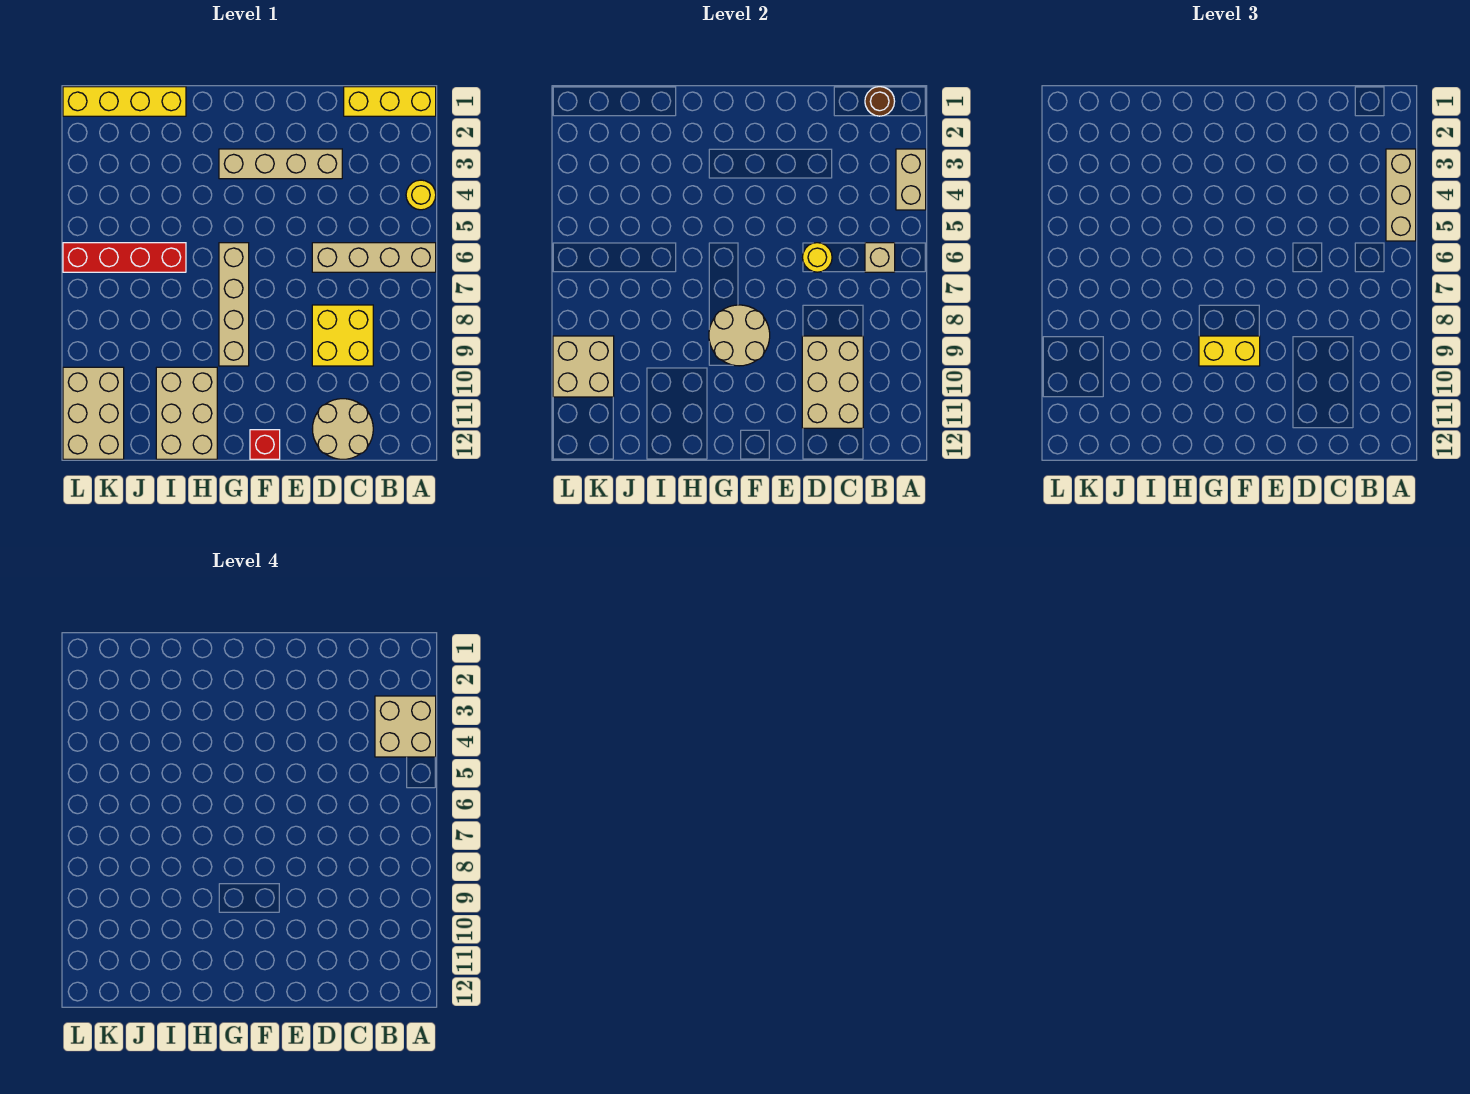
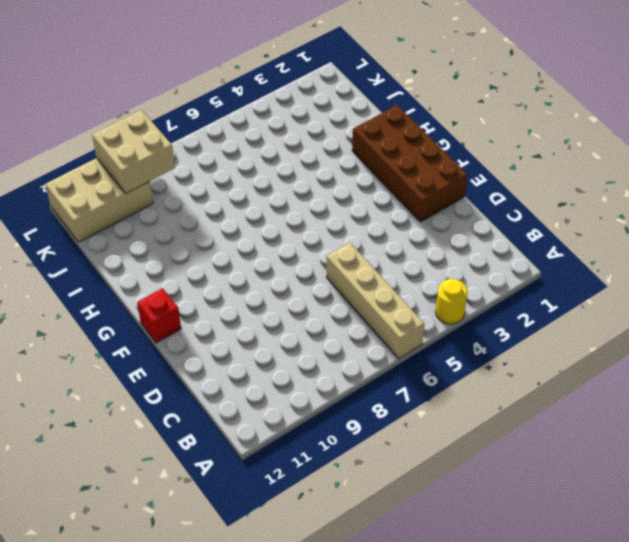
brown 2x4 brick [352,105,468,222] -> none
none -> yellow 1x3 brick [344,87,436,116]
none -> yellow 2x2 brick [312,305,373,366]
none -> tan 2x2 round brick [313,399,373,459]

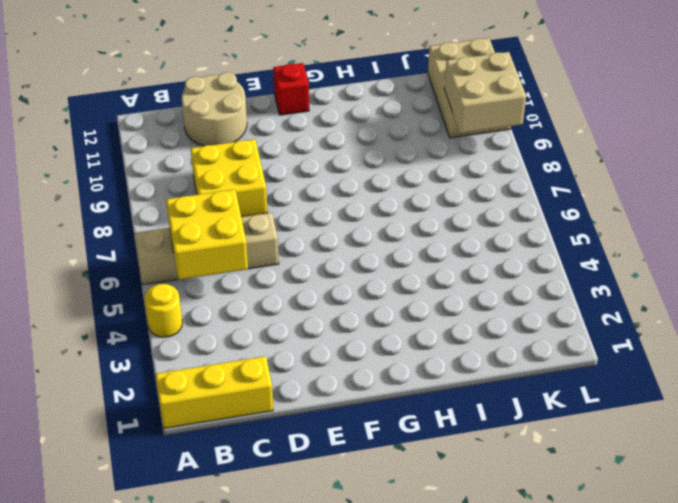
yellow 2x2 brick [166,189,248,279] -> tan 1x1 brick [865,243,895,272]
none -> tan 1x4 brick [219,149,342,179]
none -> tan 1x4 brick [219,243,249,366]
none -> tan 2x3 brick [156,367,217,459]

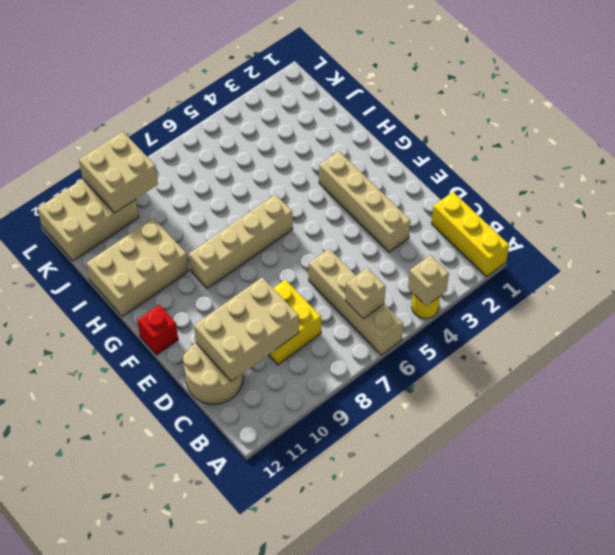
tan 1x1 brick [408,255,449,306] -> tan 1x2 brick [896,149,926,210]
none -> yellow 1x4 brick [63,87,186,116]
none -> red 1x4 brick [63,243,186,272]
none -> brown 1x1 round brick [865,87,895,116]

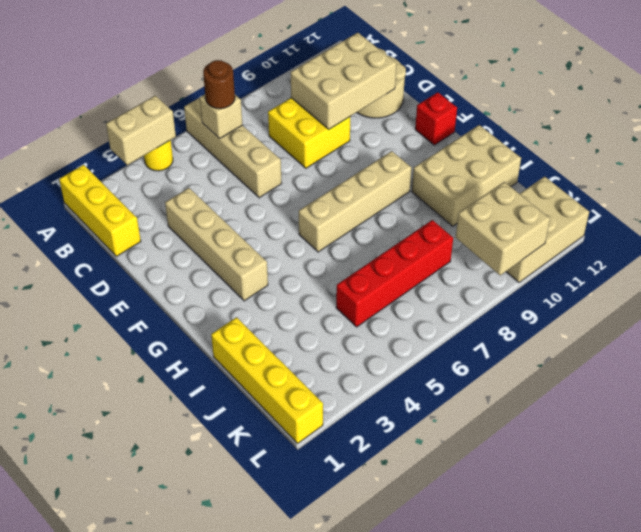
brown 1x1 round brick [203,60,235,109] -> brown 1x1 round brick moved to [865,87,895,116]
red 1x4 brick [336,220,453,327] -> red 1x4 brick turned to [63,243,186,272]
none -> yellow 1x1 round brick [803,243,832,272]
none -> tan 2x2 round brick [709,305,770,366]
none -> tan 1x3 brick [1386,149,1416,241]

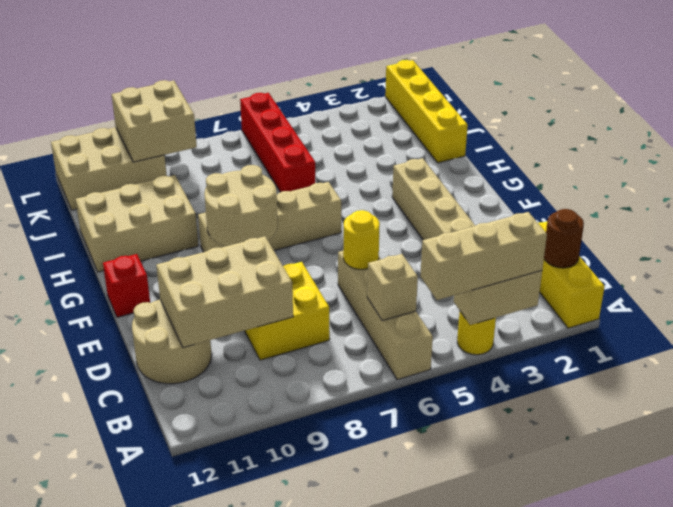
none -> yellow 1x2 brick [1199,336,1260,366]
none -> tan 2x2 brick [375,696,436,757]

